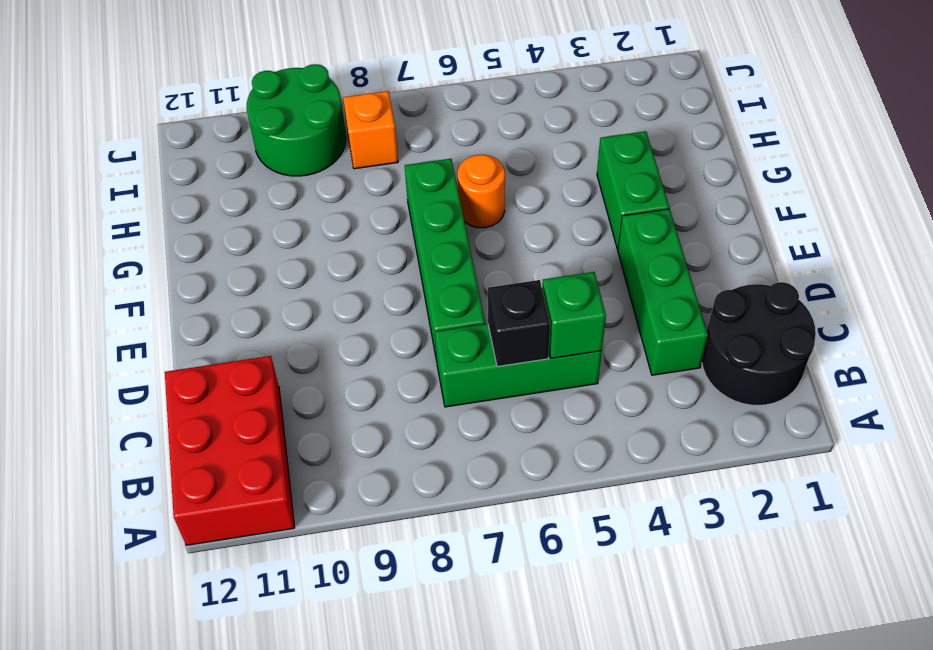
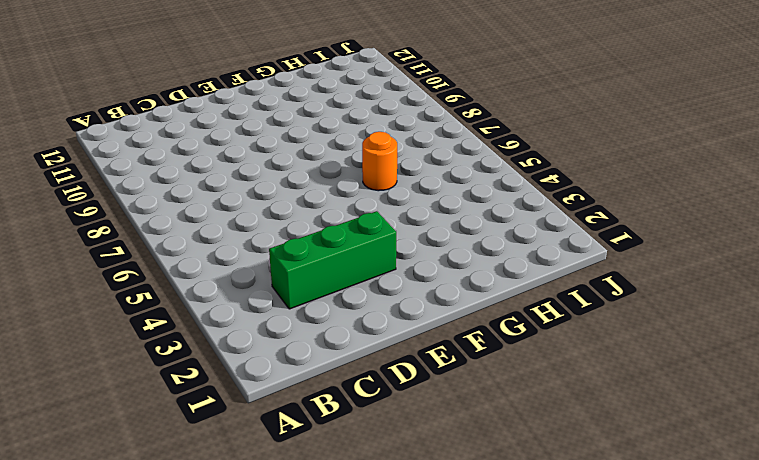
none -> red 2x3 brick [165,356,295,545]
none -> black 2x2 round brick [702,282,816,406]

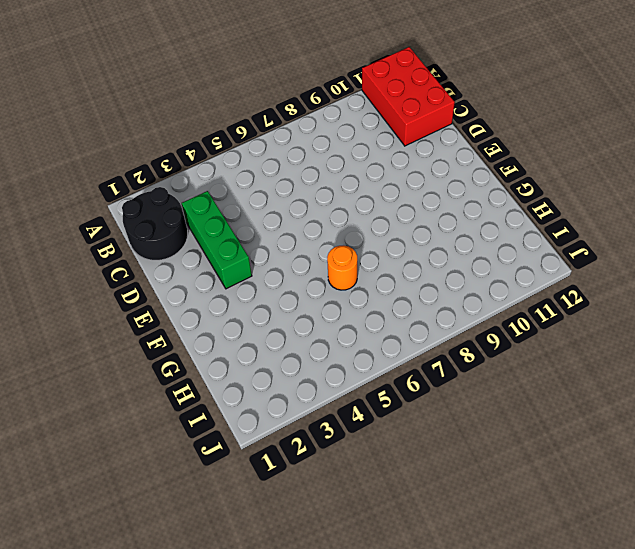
none -> green 1x3 brick [435,324,602,407]
none -> green 1x4 brick [405,159,485,361]

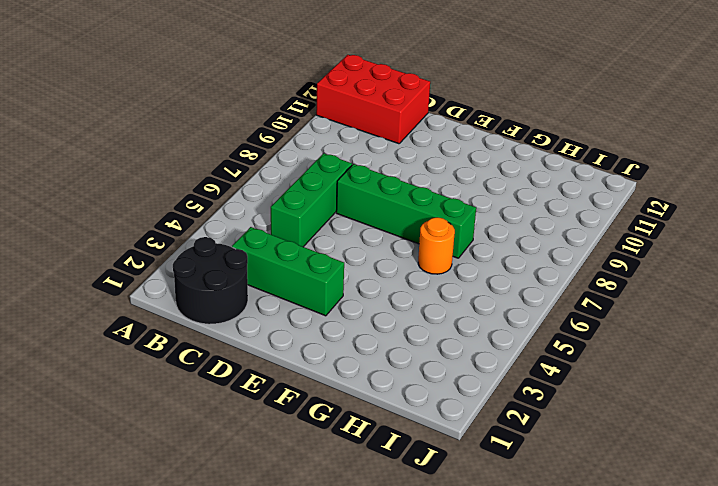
none -> green 1x2 brick [597,131,669,249]
none -> orange 1x1 brick [343,91,398,169]

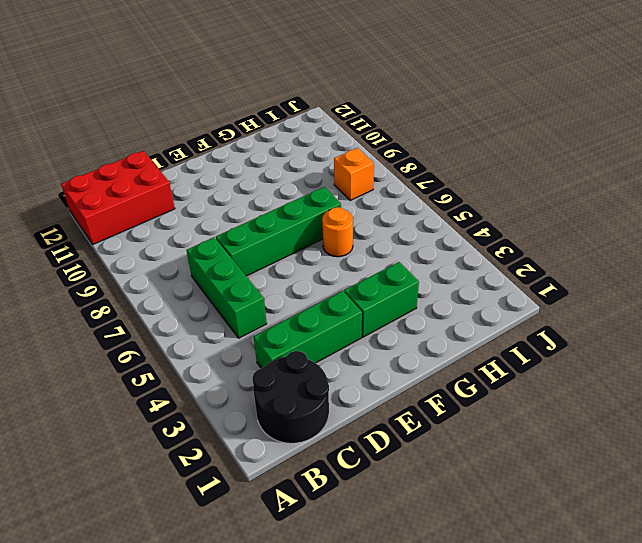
none -> green 2x2 round brick [247,64,346,176]
none -> green 1x1 brick [542,272,606,358]

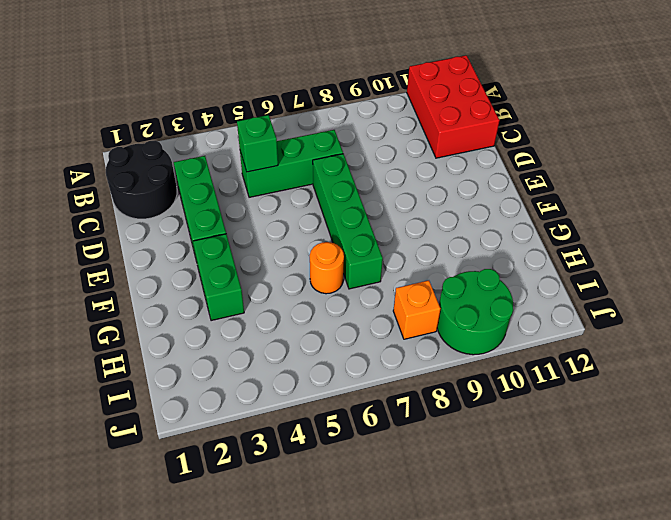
none -> black 1x1 brick [488,280,550,367]

